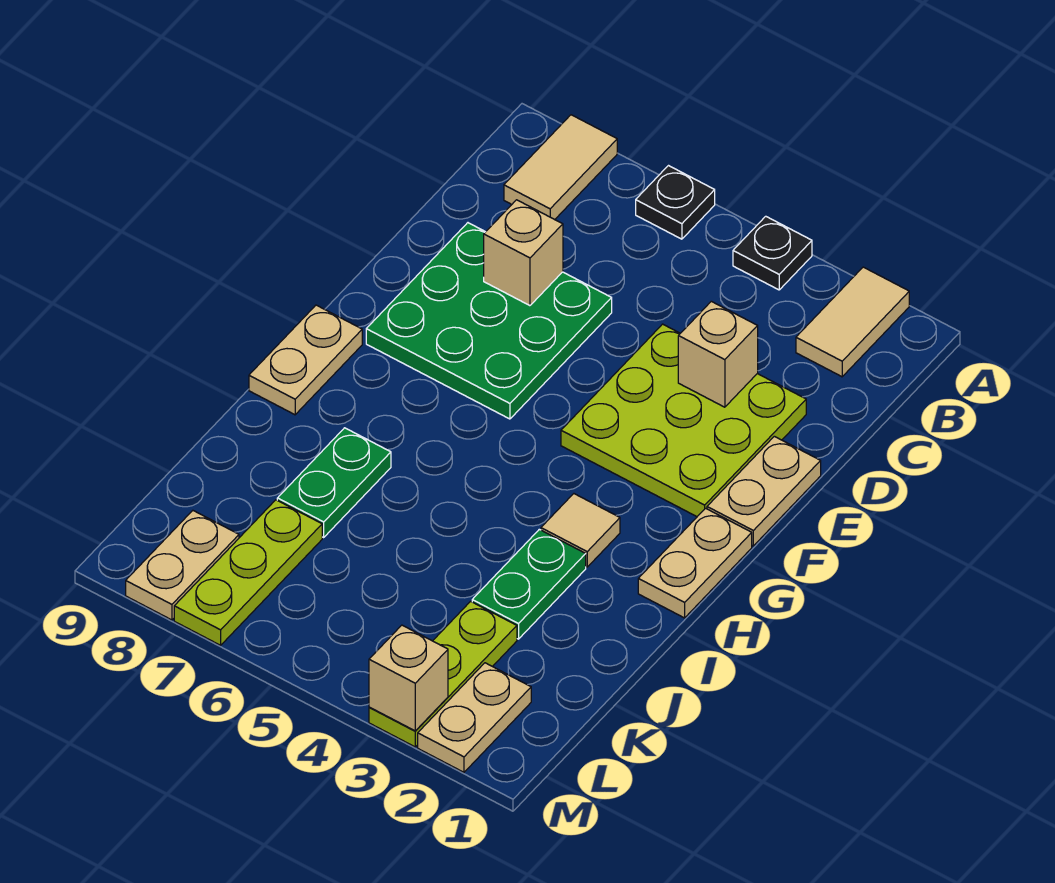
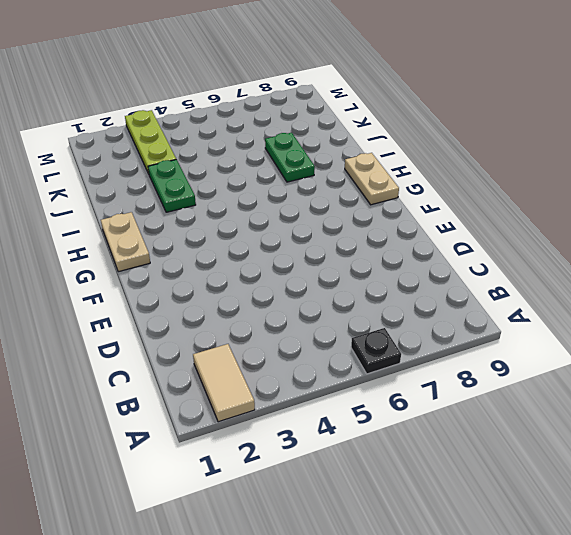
none -> black 1x1 plate [733,216,812,290]
none -> tan 1x2 tile [504,115,617,220]
none -> lime 3x3 plate [561,324,806,517]

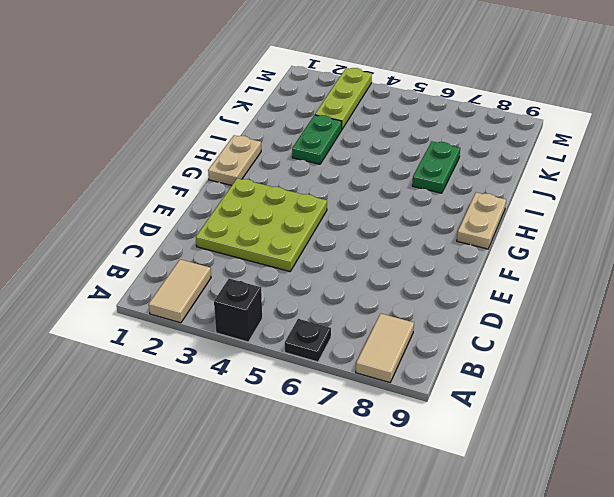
black 1x1 brick [214,279,262,342] -> black 1x1 plate [733,216,812,290]
none -> green 3x3 plate [366,223,612,419]
none -> tan 1x2 plate [707,436,821,546]
none -> tan 1x1 tile [541,494,620,567]

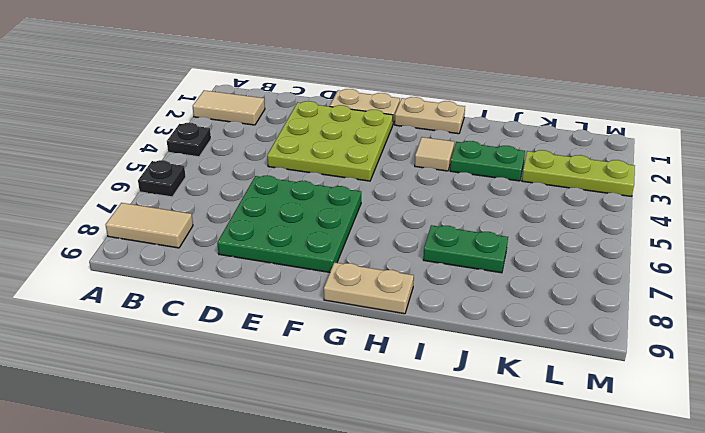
none -> lime 1x3 plate [174,500,322,645]
none -> tan 1x2 plate [418,663,531,772]
none -> tan 1x2 plate [126,511,239,620]

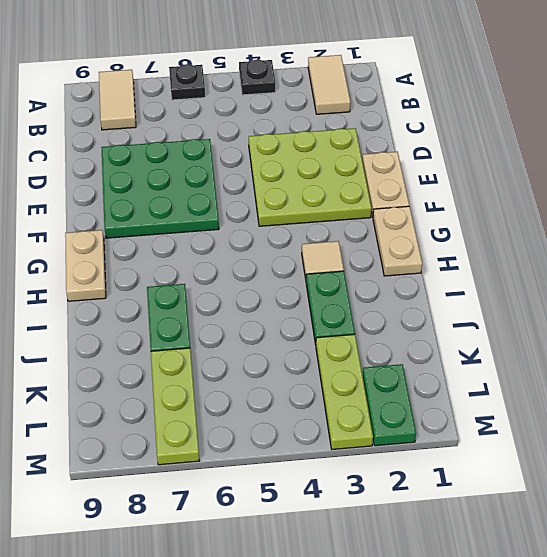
green 1x2 plate [362,364,416,446] -> tan 1x2 plate [418,663,531,772]
none -> tan 1x2 plate [126,511,239,620]
none -> tan 1x1 brick [678,301,758,407]
none -> tan 1x1 brick [484,200,563,306]

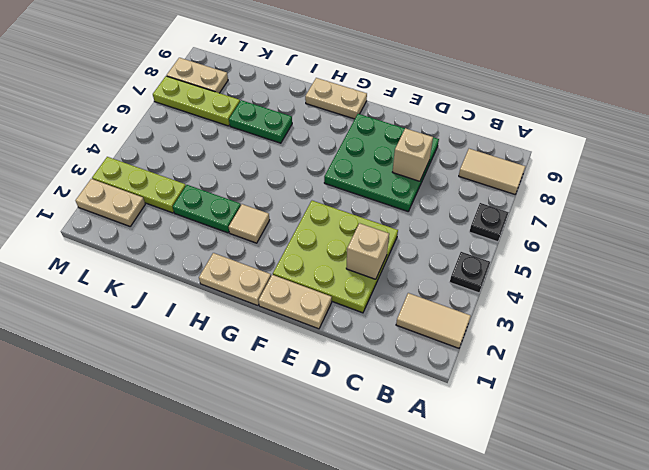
none -> tan 1x1 brick [369,625,448,731]

